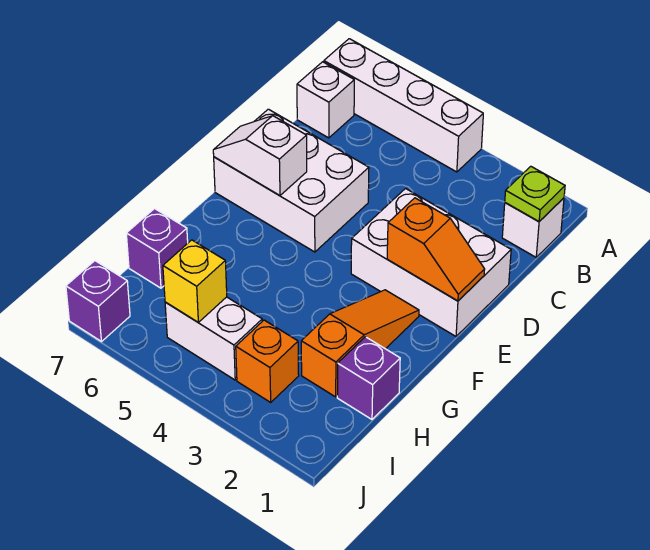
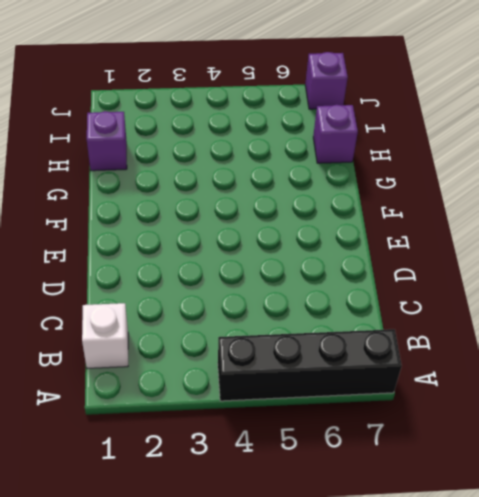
black 1x4 brick [218,329,402,401] -> white 1x4 brick [324,39,483,172]
none -> white 1x1 brick [297,62,354,138]
none -> white 2x3 brick [351,189,511,336]
none -> white 2x3 brick [214,109,369,252]

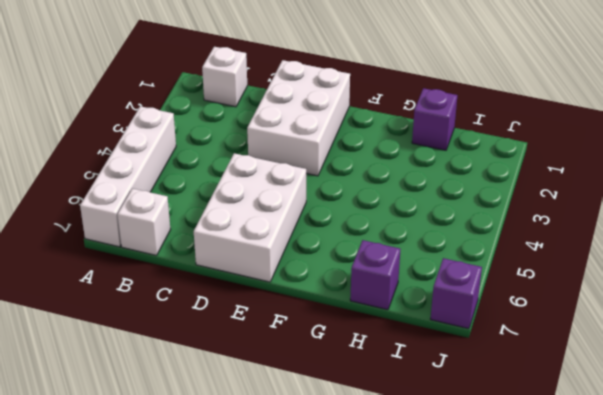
none -> orange 1x3 slope [301,290,419,397]
none -> orange 1x1 brick [236,320,299,402]
none -> white 1x2 brick [165,297,262,380]

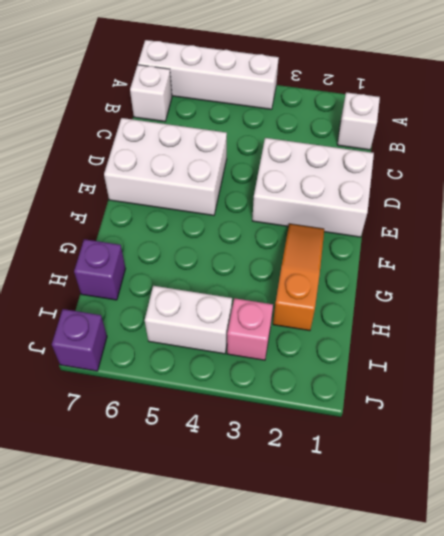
pink 1x1 brick [227,298,273,360] -> orange 1x1 brick [236,320,299,402]
none -> purple 1x1 brick [337,337,400,419]
none -> lime 1x1 plate [505,166,565,222]
none -> orange 1x2 slope [387,198,485,301]

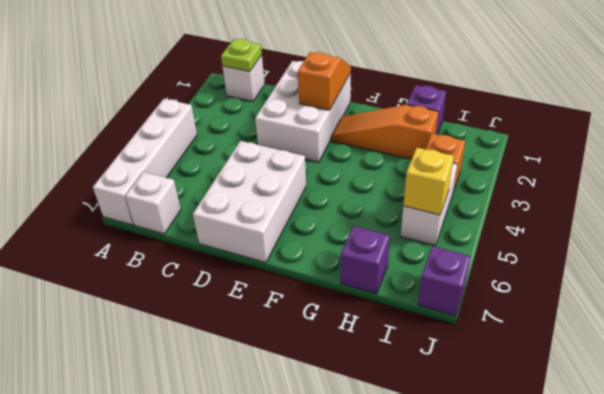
none -> white 1x2 slope [213,116,307,196]

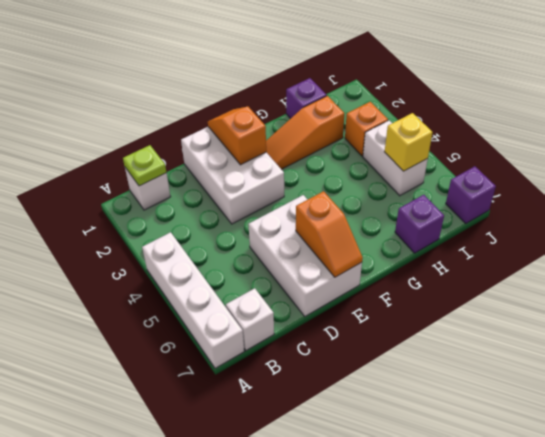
orange 1x2 slope [296,191,363,277] -> white 1x2 slope [213,116,307,196]

